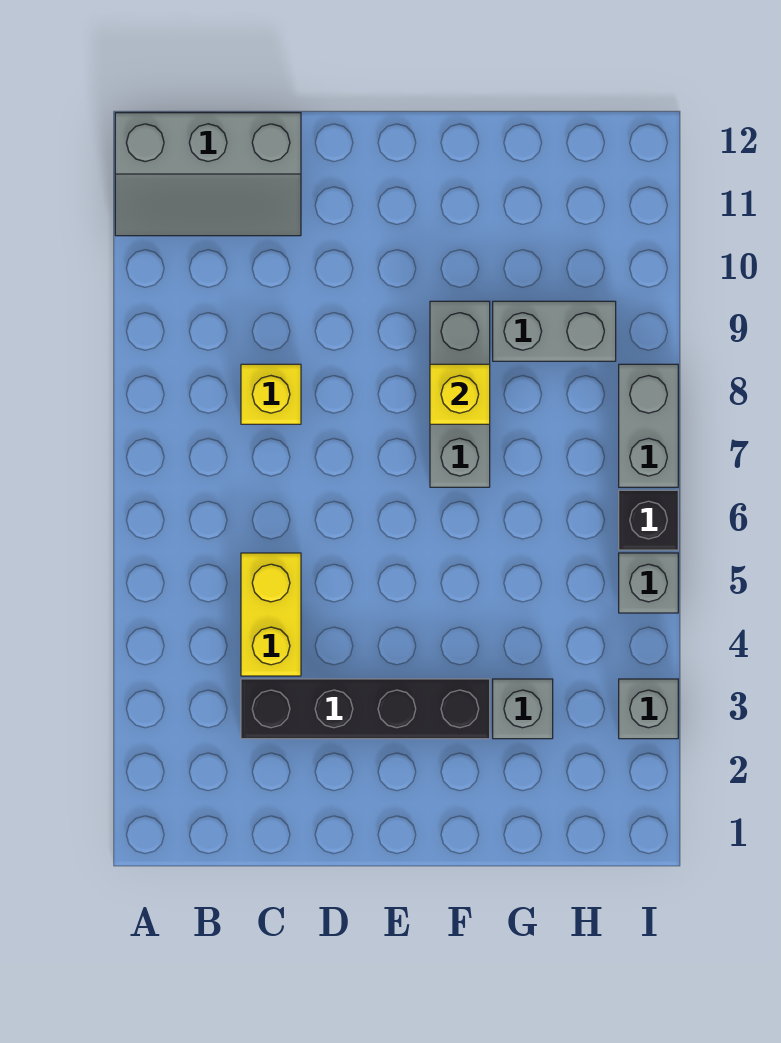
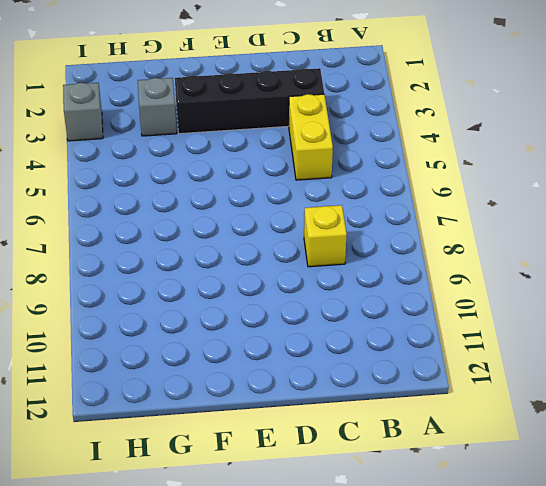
none -> grey 2x3 slope [115,113,301,236]
none -> grey 1x3 brick [430,301,490,487]
none -> grey 1x2 brick [493,301,616,361]

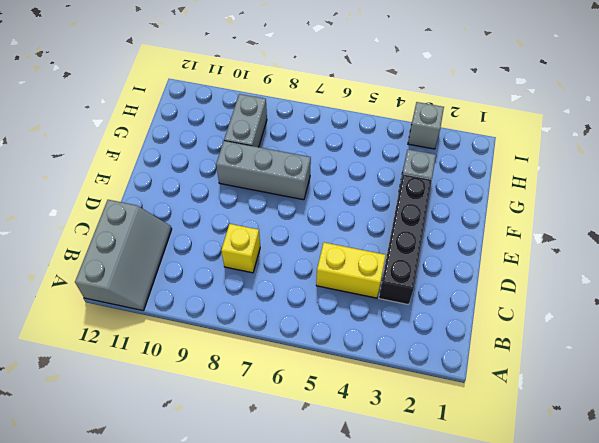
none -> grey 1x1 brick [619,553,678,613]
none -> black 1x1 brick [619,490,678,550]
none -> grey 1x2 brick [619,364,678,487]

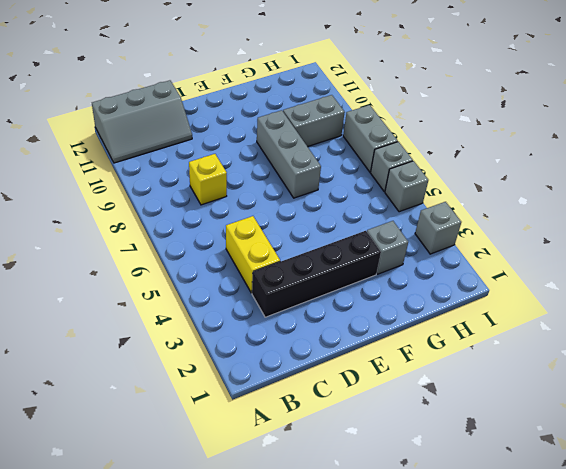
grey 1x1 brick [371,142,413,192] -> black 1x1 brick [619,490,678,550]
none -> yellow 1x1 brick [430,364,490,424]

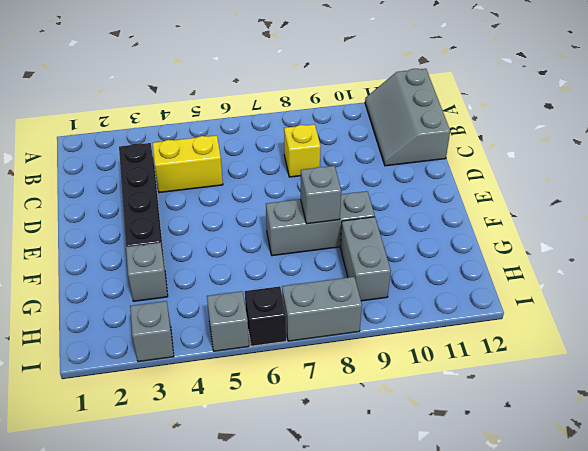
grey 1x1 brick [301,166,341,224] -> yellow 1x1 brick [430,364,490,424]

